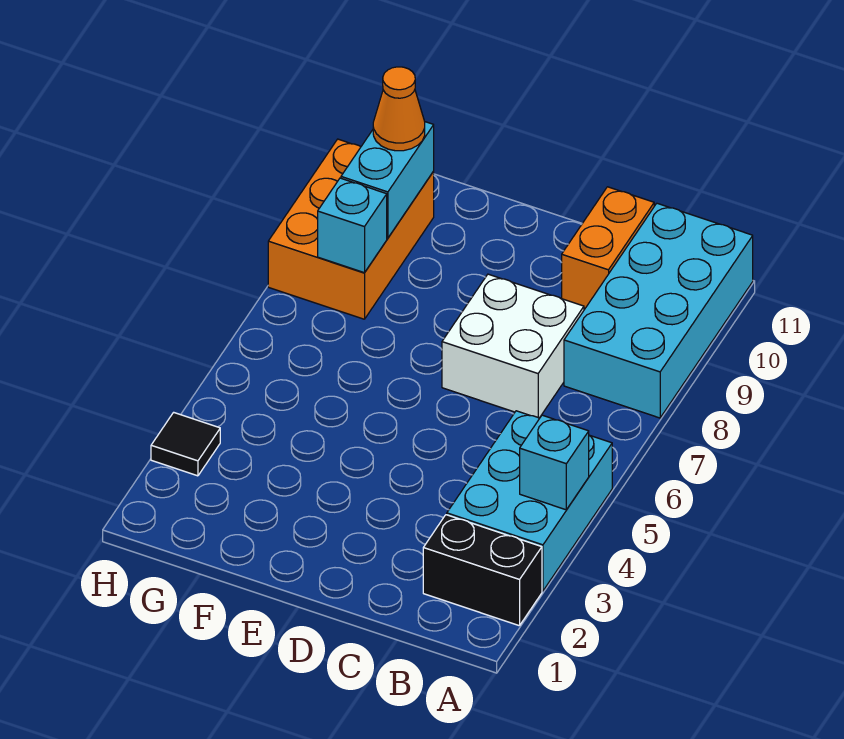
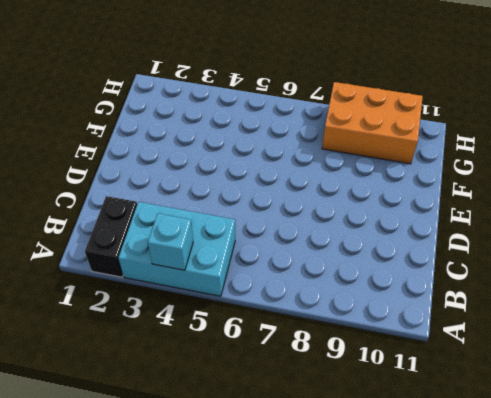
none -> cyan 2x4 brick [564,203,753,418]
none -> white 2x2 brick [442,274,584,418]

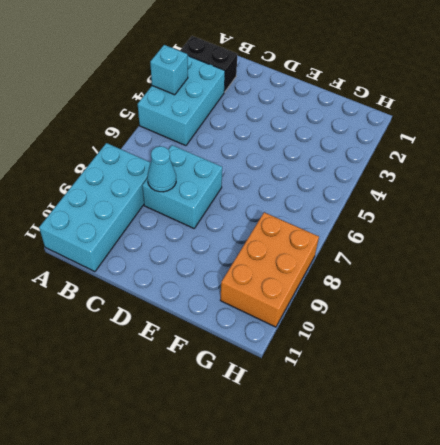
cyan 2x2 brick [142,145,222,228] -> white 2x2 brick [442,274,584,418]
cyan 1x1 cone [147,146,176,192] -> none
none -> orange 1x2 brick [562,187,654,308]
none -> black 1x1 tile [151,412,220,476]

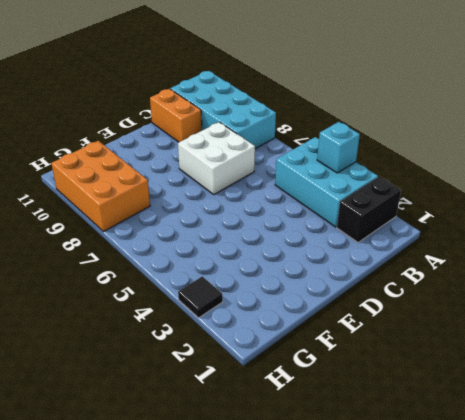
none -> cyan 1x1 brick [318,178,387,273]
none -> cyan 1x2 brick [341,122,434,238]

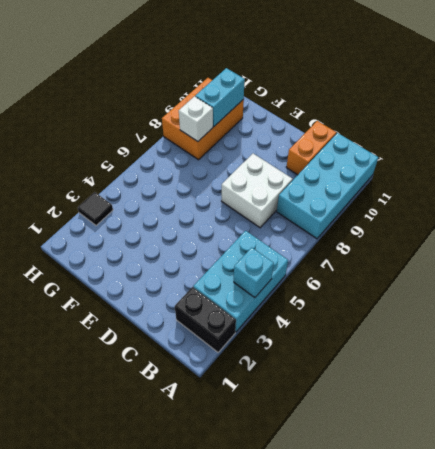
white 1x1 brick [179,96,213,142] -> cyan 1x1 brick [318,178,387,273]
none -> orange 1x1 cone [373,67,425,151]

